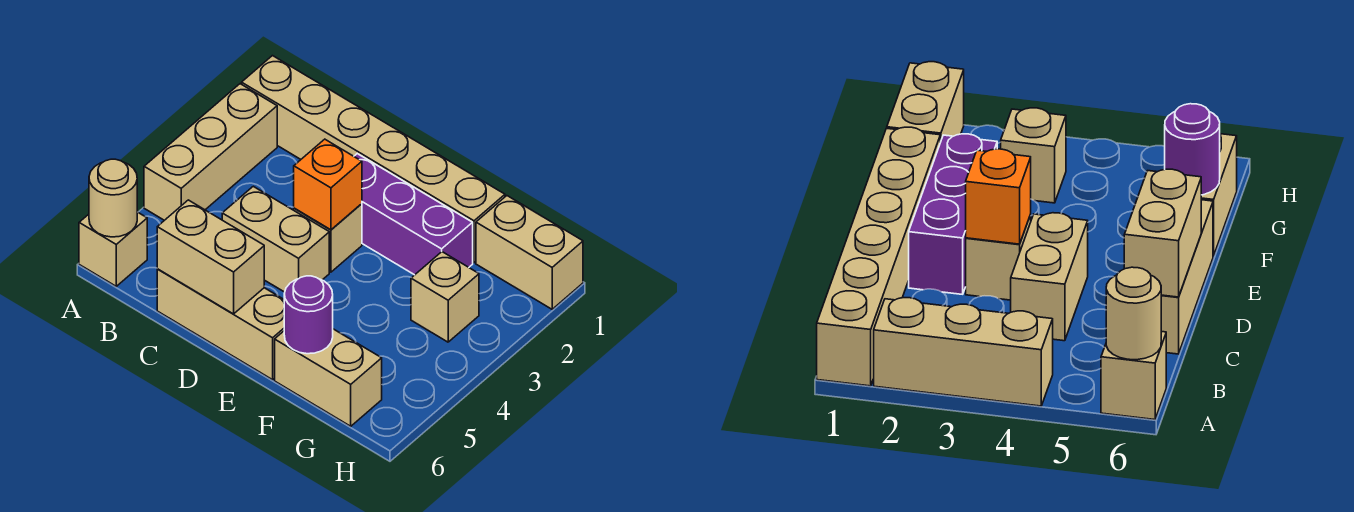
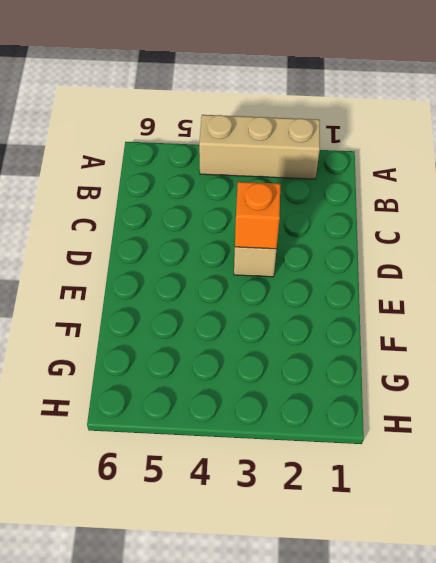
none -> tan 1x6 brick [242,56,505,263]
none -> tan 1x1 brick [79,212,147,286]
none -> tan 1x2 brick [222,186,329,292]

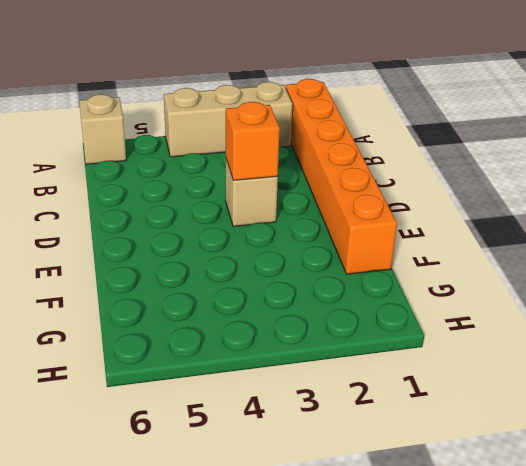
orange 1x6 brick [286,79,397,274] -> tan 1x6 brick [242,56,505,263]
none -> tan 1x2 brick [222,186,329,292]
none -> tan 1x3 brick [157,269,284,380]
none -> purple 1x3 brick [354,154,473,275]

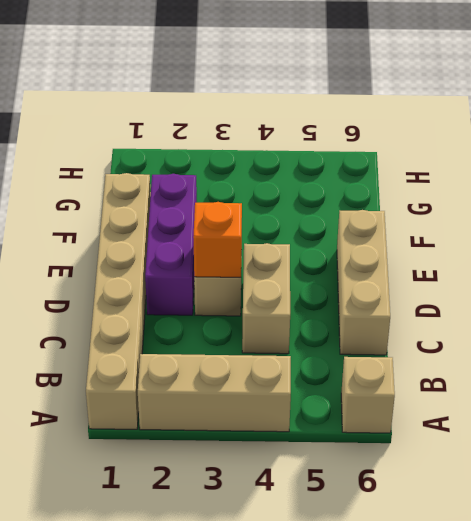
none -> tan 1x2 brick [275,329,382,426]
none -> tan 1x2 brick [476,196,583,309]
none -> tan 1x1 brick [411,252,479,342]

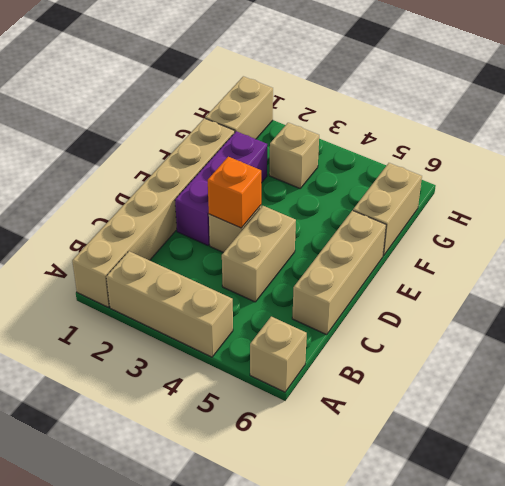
none -> tan 1x1 round brick [89,159,137,237]
none -> tan 1x2 brick [157,200,264,314]
none -> purple 1x1 round brick [284,276,333,354]

